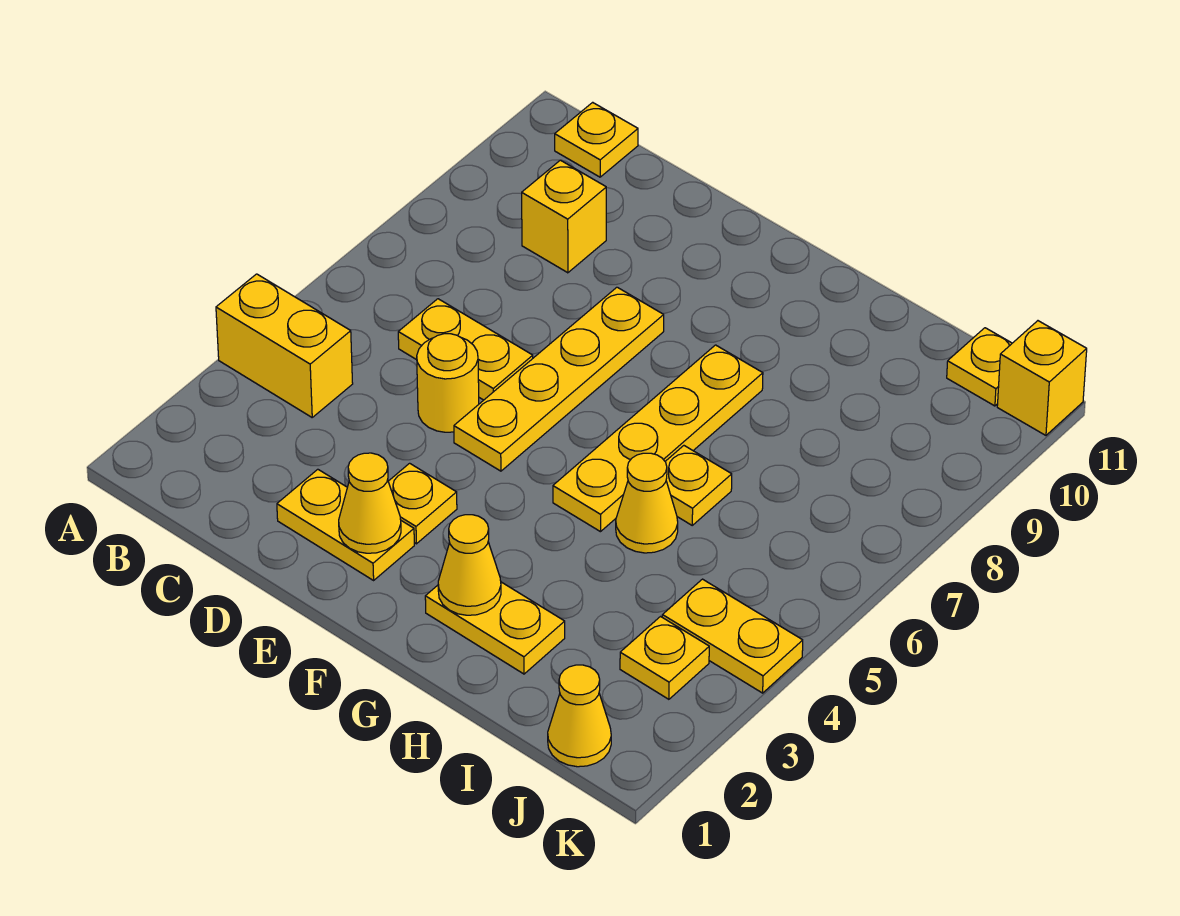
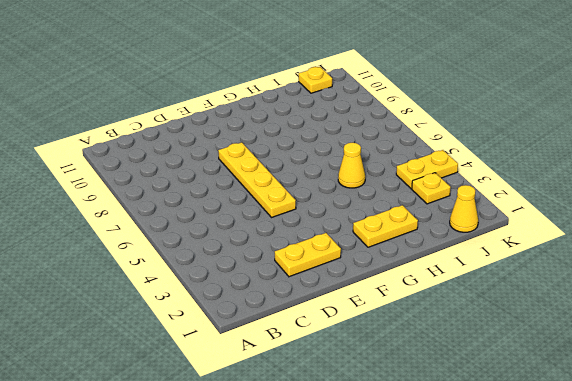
none -> yellow 1x2 brick [216,274,353,417]
none -> yellow 1x1 plate [555,102,638,177]
none -> yellow 1x2 plate [398,299,533,400]

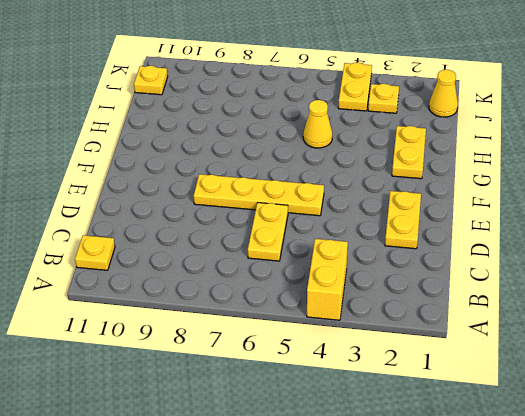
none -> yellow 1x1 brick [522,160,606,273]
none -> yellow 1x1 round brick [417,334,479,432]
none -> yellow 1x1 plate [388,463,457,544]

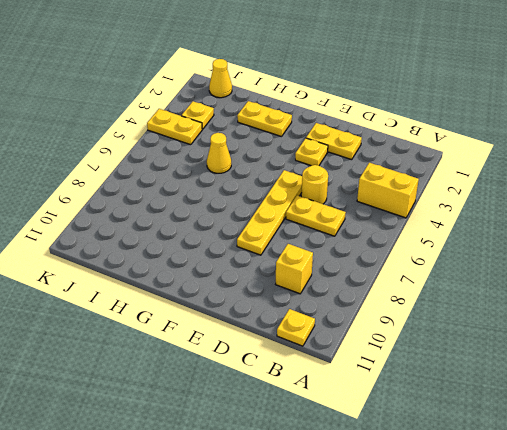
none -> yellow 1x4 plate [553,345,763,532]
none -> yellow 1x1 plate [665,446,732,525]
none -> yellow 1x1 plate [947,328,1012,406]

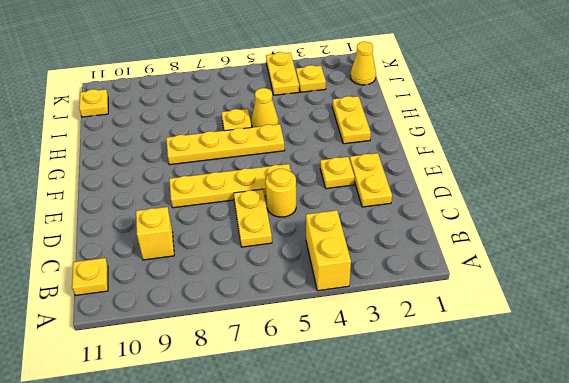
none -> yellow 1x1 brick [997,321,1087,435]
none -> yellow 1x1 cone [339,453,401,553]
none -> yellow 1x1 cone [438,515,501,615]

